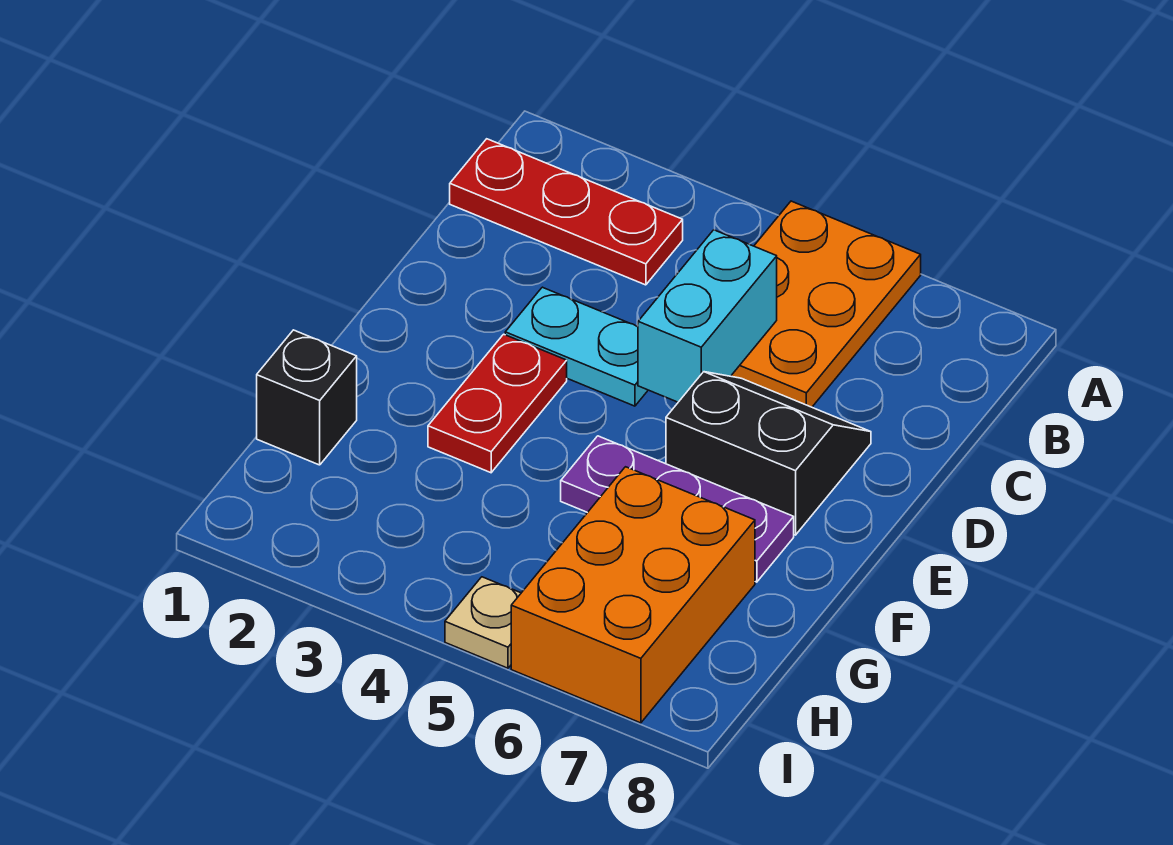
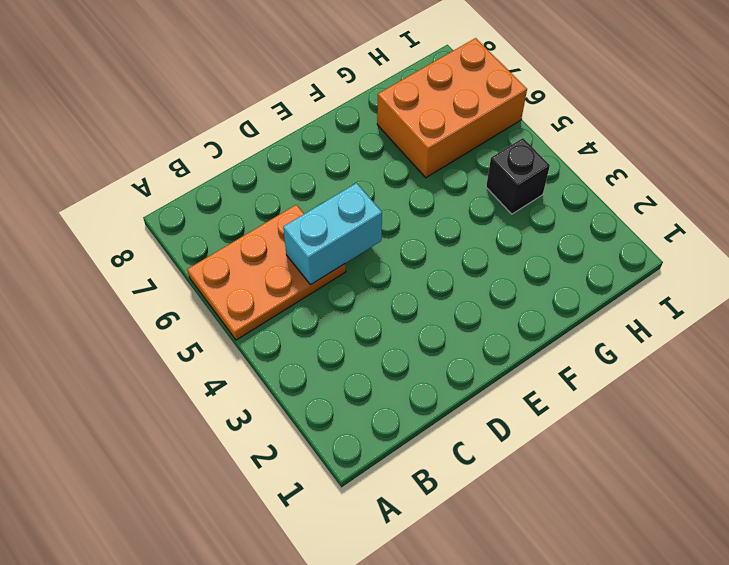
black 1x1 brick [486,138,550,214] -> black 1x1 brick moved to [257,330,357,465]
none -> red 1x3 plate [450,139,683,285]
none -> cyan 1x2 plate [505,287,648,406]

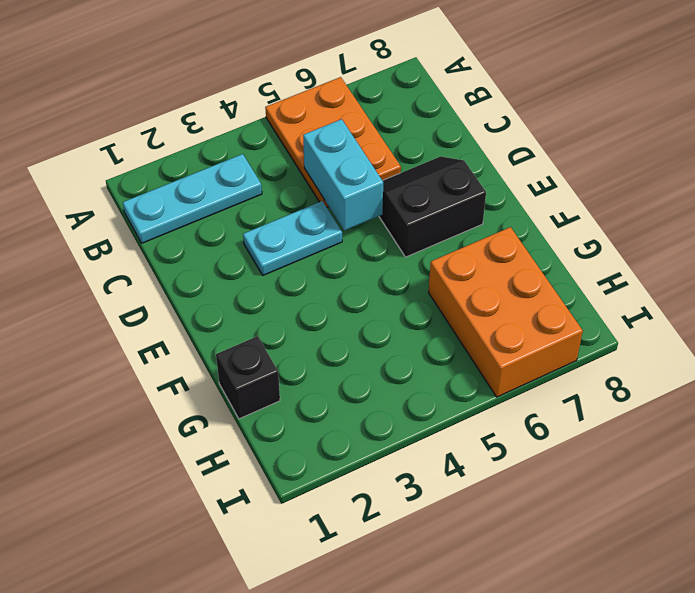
cyan 1x3 plate [123,154,262,243] -> red 1x3 plate [450,139,683,285]
none -> red 1x2 plate [428,334,567,473]
none -> purple 1x3 plate [561,436,794,582]

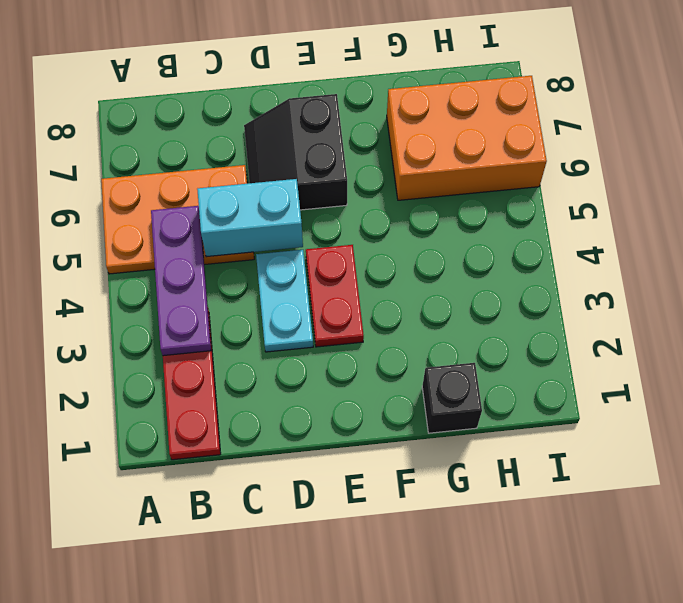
purple 1x3 plate [151,206,211,356] -> purple 1x3 plate moved to [561,436,794,582]
red 1x2 plate [306,245,364,347] -> red 1x2 plate turned to [428,334,567,473]
none -> tan 1x1 plate [445,577,521,668]

